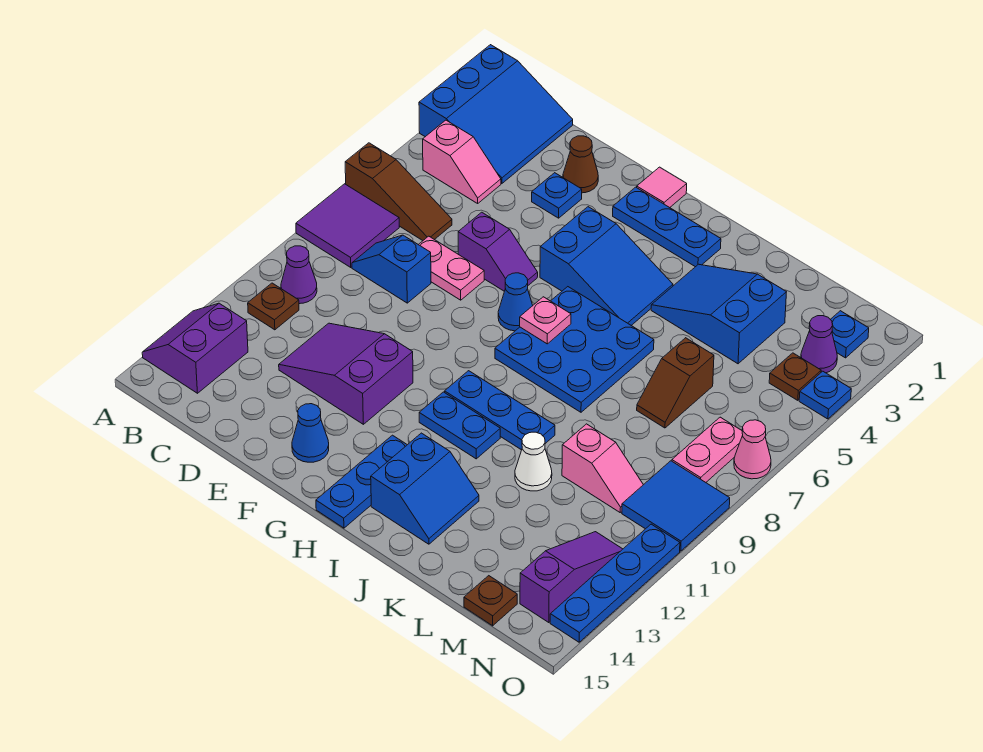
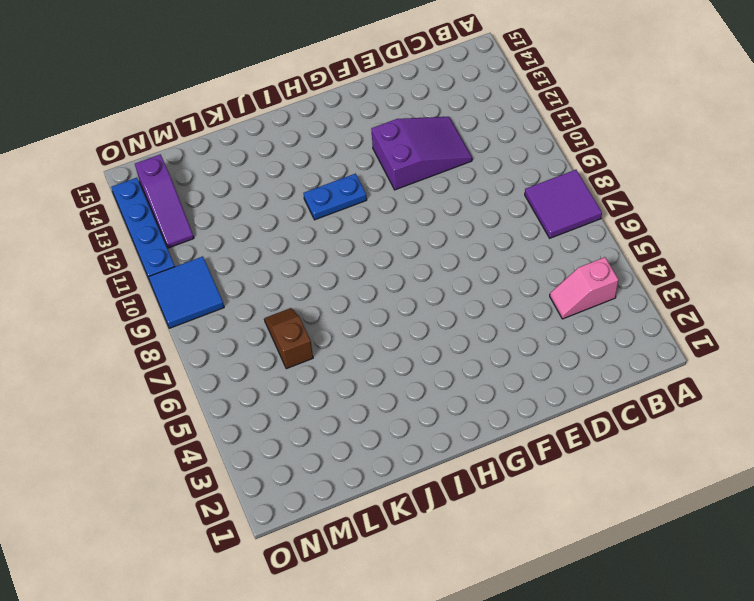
none -> blue 3x3 slope [419,45,573,183]
none -> brown 1x3 slope [345,143,452,241]
none -> purple 2x2 slope [142,303,248,393]
none -> purple 1x1 cone [281,246,317,304]

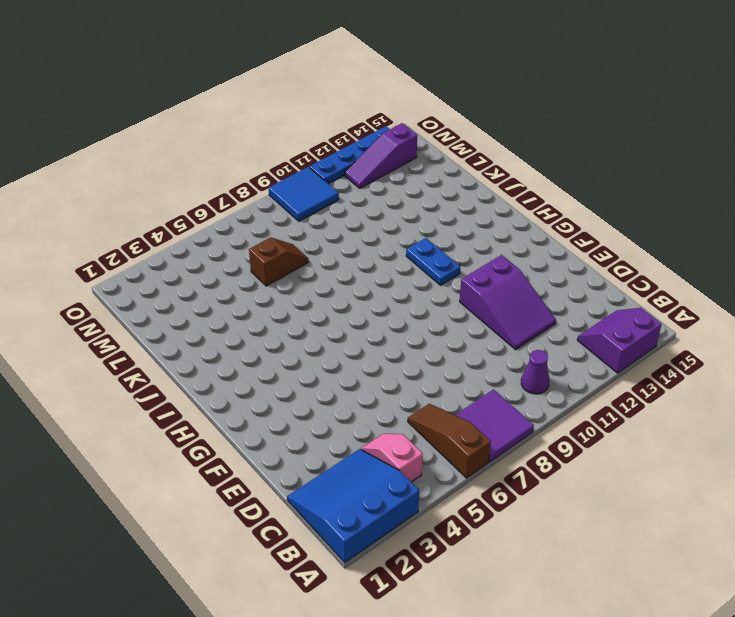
purple 2x2 slope [577,308,662,373] -> purple 2x2 slope turned to [142,303,248,393]
none -> brown 1x1 plate [248,283,299,330]
none -> blue 1x2 slope [352,235,431,303]
none -> pink 1x2 plate [419,236,484,300]
none -> brown 1x1 cone [563,136,598,193]

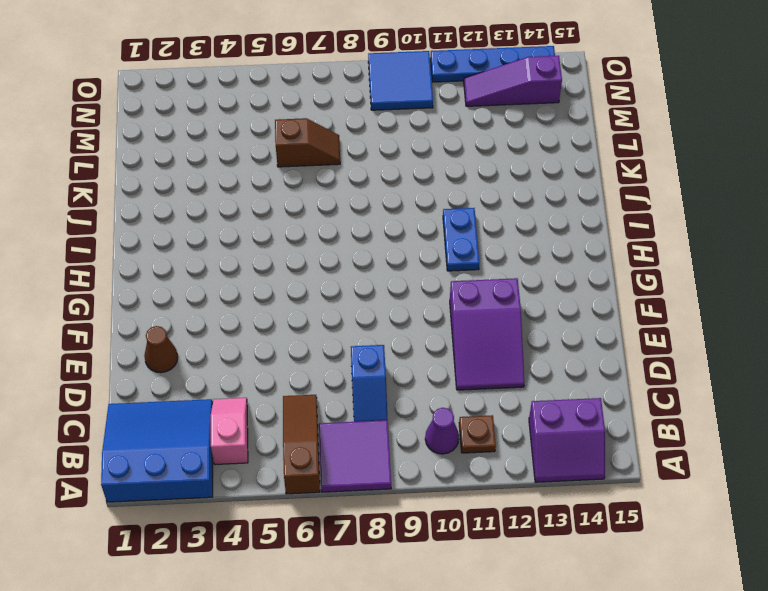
none -> pink 1x2 plate [419,236,484,300]
none -> blue 1x1 plate [532,173,582,218]
none -> purple 1x2 slope [458,212,538,291]
none -> blue 1x1 cone [292,404,329,462]

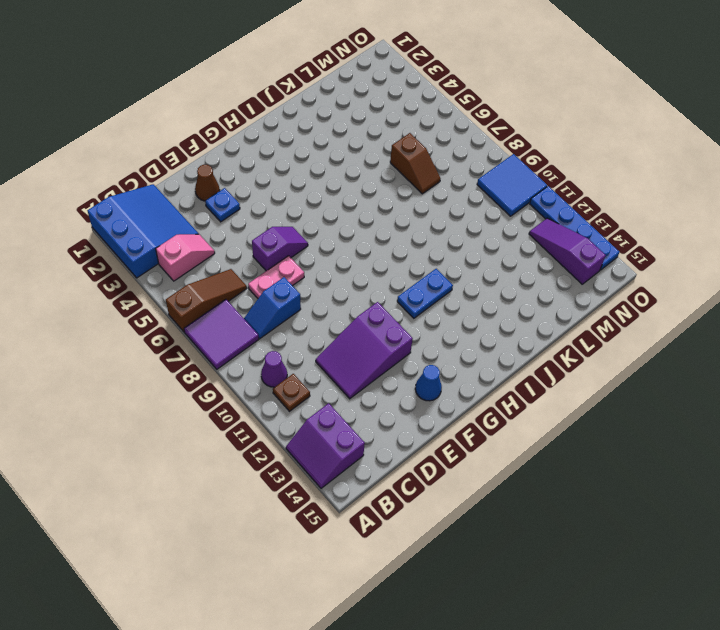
none -> pink 1x1 tile [637,167,687,208]
none -> blue 1x3 plate [613,187,721,267]
none -> blue 2x3 slope [540,207,673,325]
none -> blue 1x1 cone [498,273,533,331]

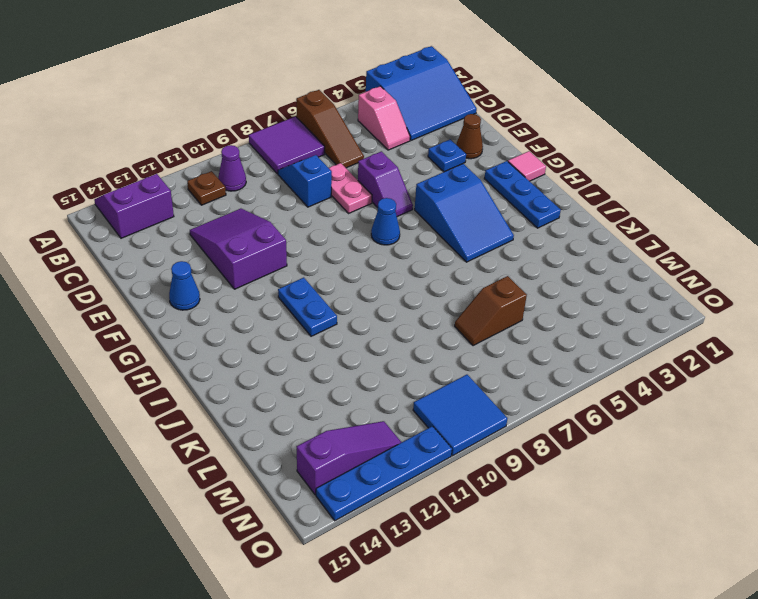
none -> blue 3x3 plate [495,287,654,412]
none -> blue 1x3 plate [445,371,555,450]
none -> blue 1x3 plate [316,435,407,528]
none -> blue 2x2 slope [371,433,479,544]

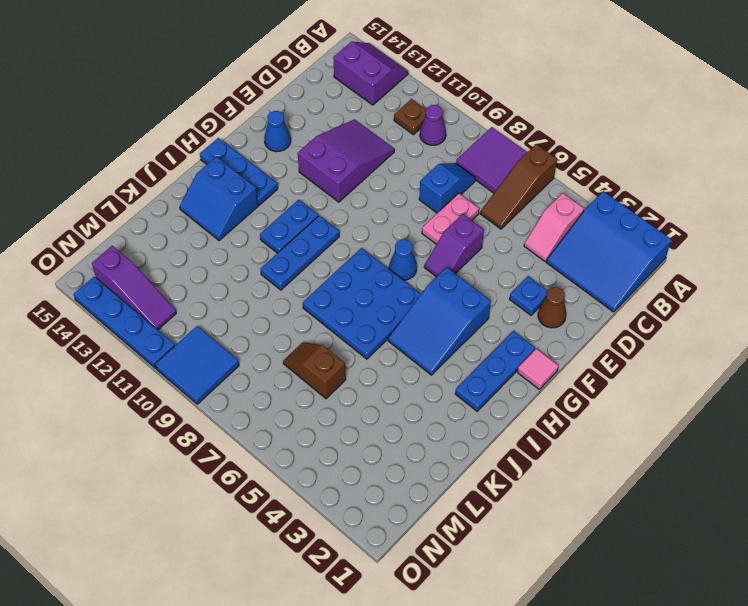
none -> blue 2x3 slope [651,264,786,364]
none -> white 1x1 cone [515,432,552,491]
none -> pink 1x2 slope [562,424,643,512]
none -> brown 1x1 plate [464,576,517,626]

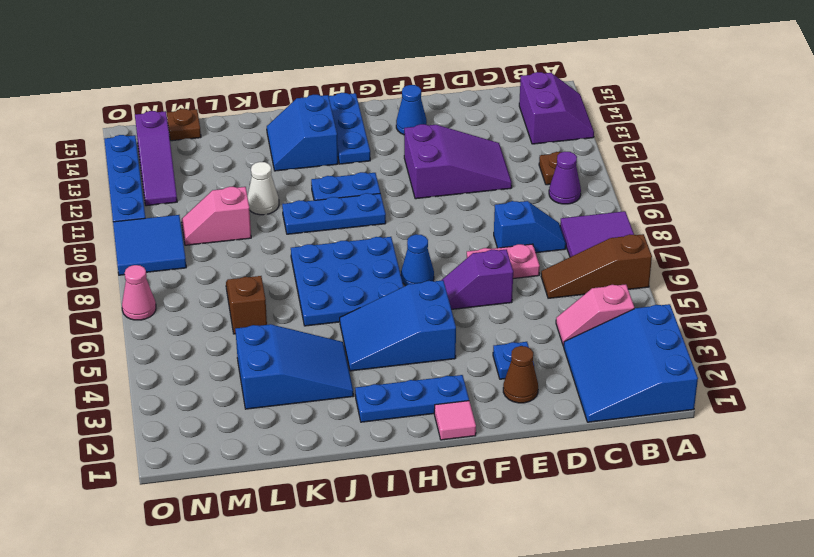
none -> blue 1x1 plate [830,311,869,358]
none -> purple 1x1 cone [801,316,837,373]
none -> brown 1x1 plate [769,353,821,400]
none -> pink 1x2 plate [672,417,743,482]

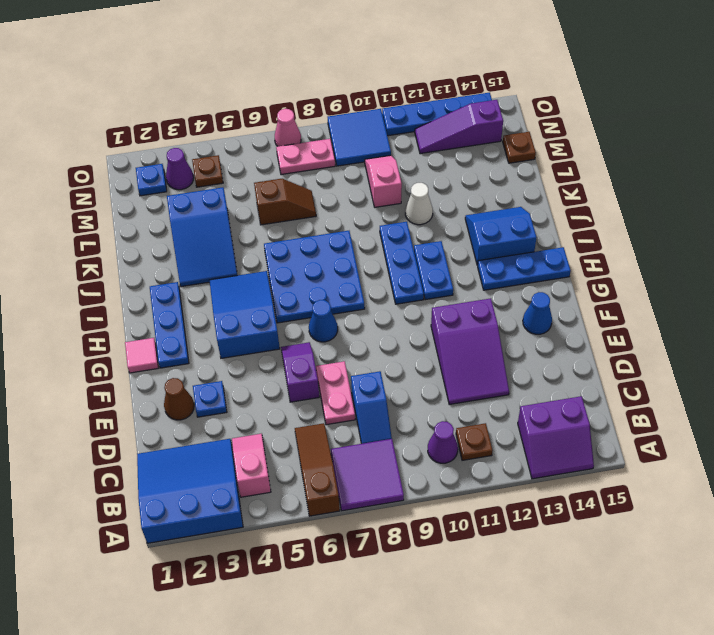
none -> blue 1x1 plate [799,371,851,419]
none -> pink 1x1 plate [520,297,571,344]

